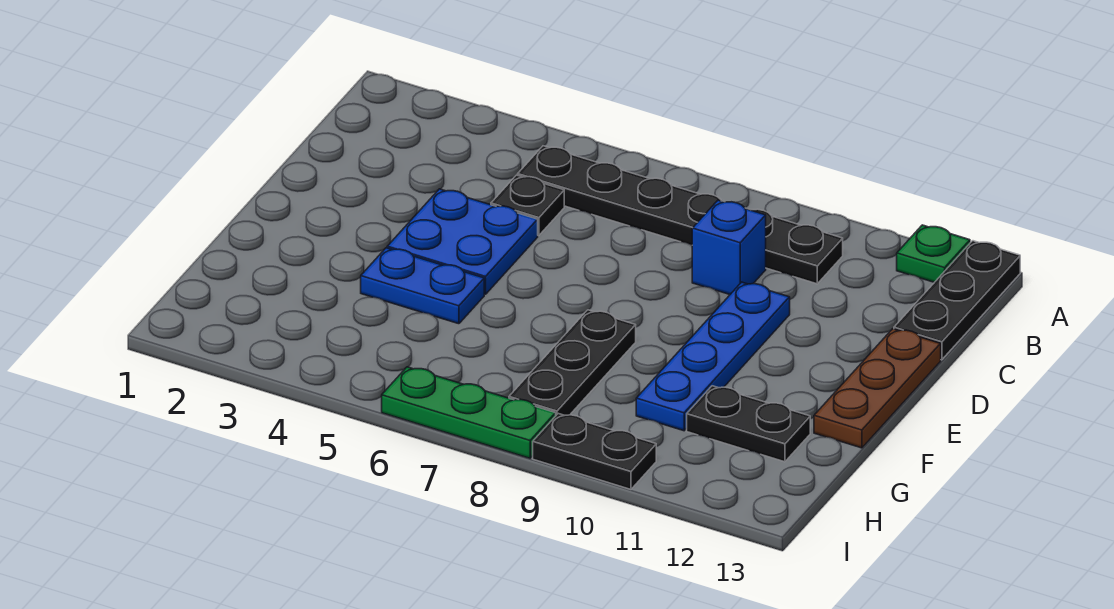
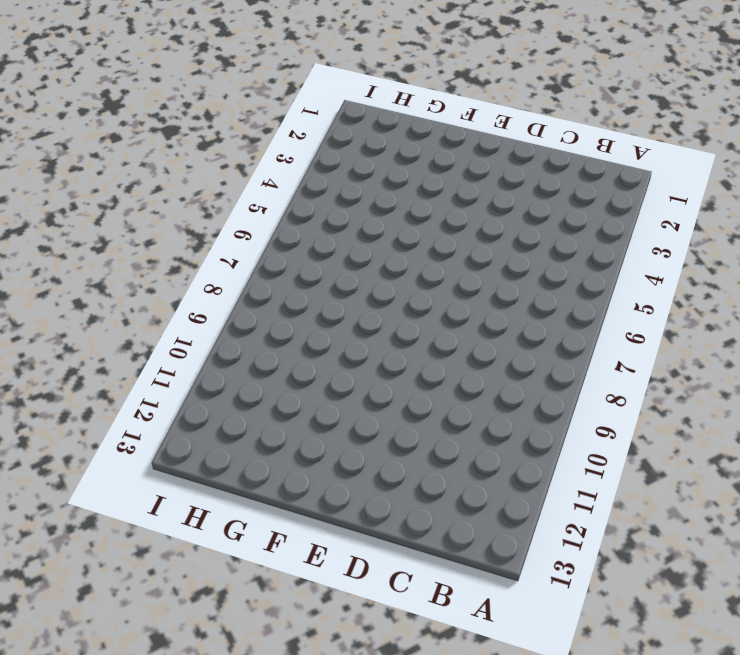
none -> green 1x1 plate [897,225,970,282]
none -> black 1x3 plate [894,241,1020,360]
none -> black 1x6 plate [518,146,843,284]

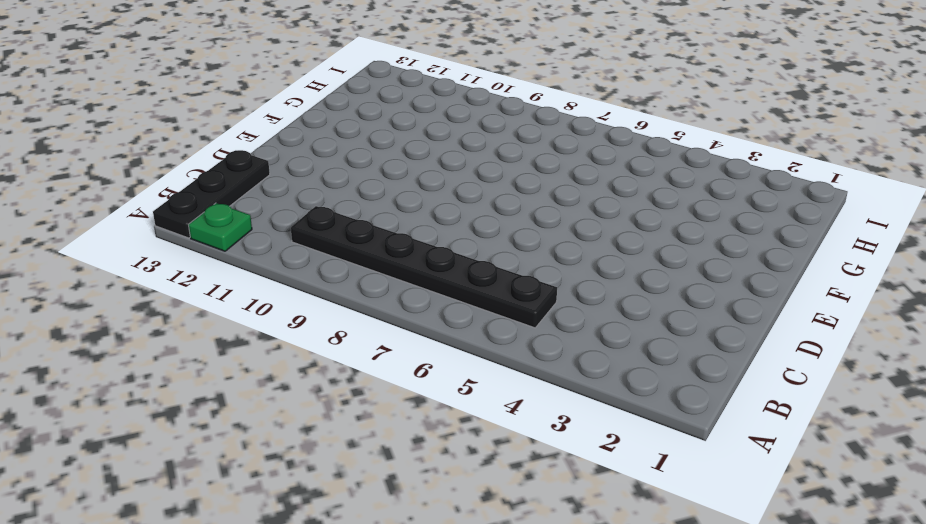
none -> black 1x1 plate [491,175,564,236]
none -> blue 1x1 brick [692,200,766,294]
none -> blue 2x2 plate [387,189,538,294]

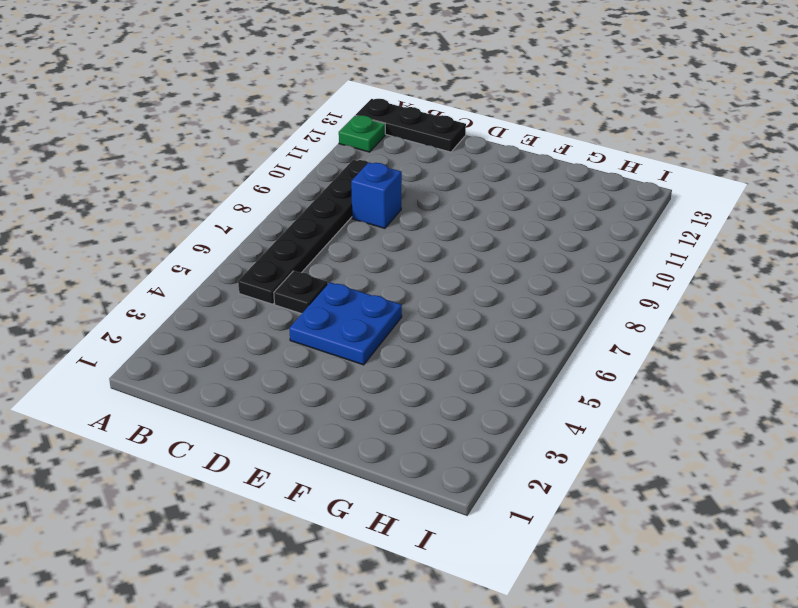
none -> blue 1x4 plate [636,282,790,431]
none -> brown 1x3 plate [814,329,941,448]
none -> blue 1x2 plate [361,248,484,324]

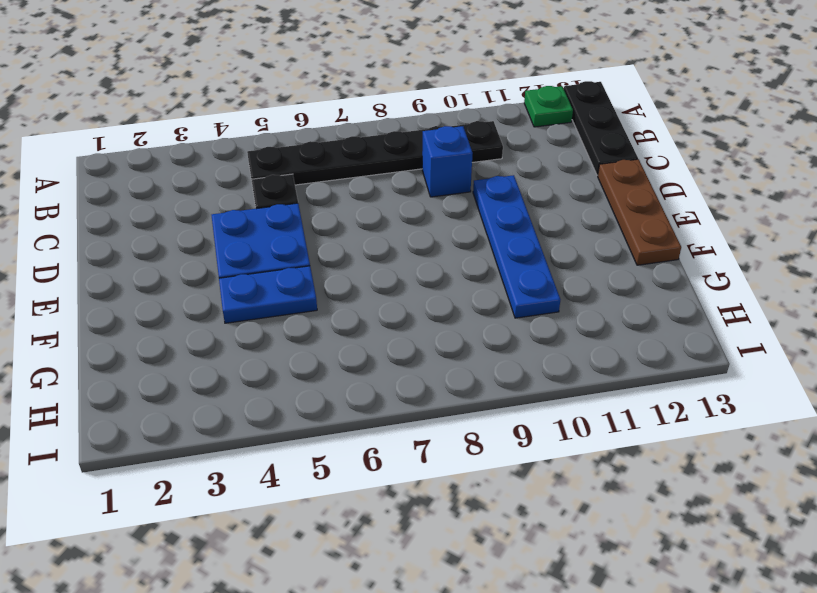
none -> black 1x3 plate [509,310,636,415]
none -> black 1x2 plate [687,386,810,462]
none -> green 1x3 plate [382,367,556,458]

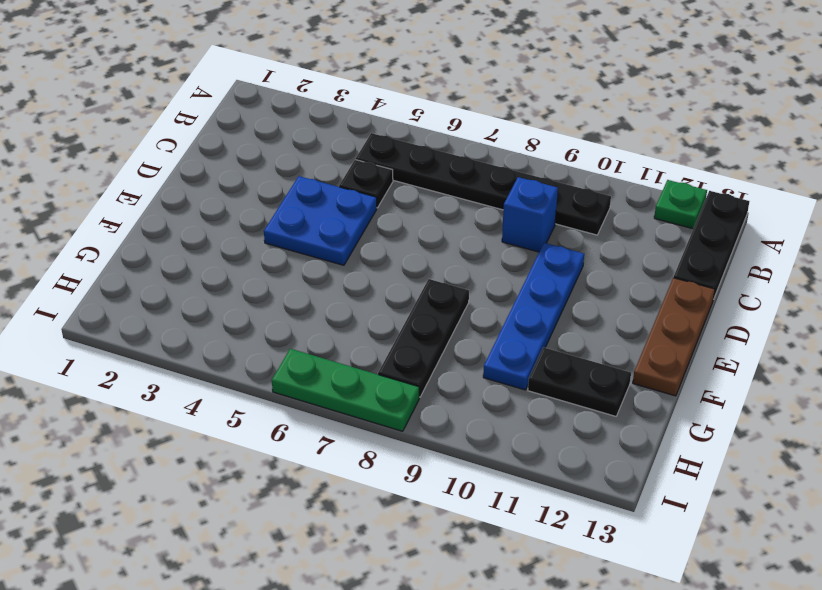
none -> blue 1x2 plate [361,248,484,324]
none -> black 1x2 plate [533,414,656,489]

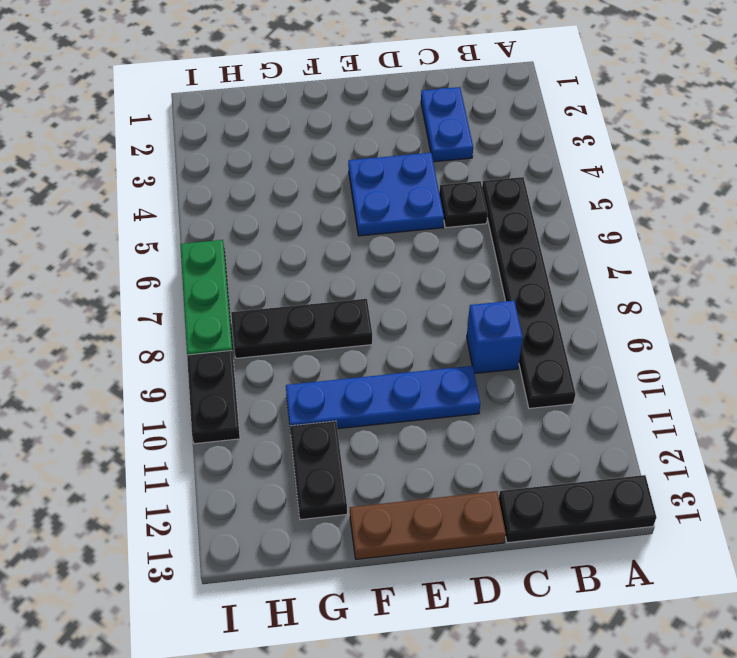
blue 1x2 plate [421,87,473,162] -> blue 1x2 plate moved to [361,248,484,324]
none -> green 1x1 plate [897,225,970,282]

